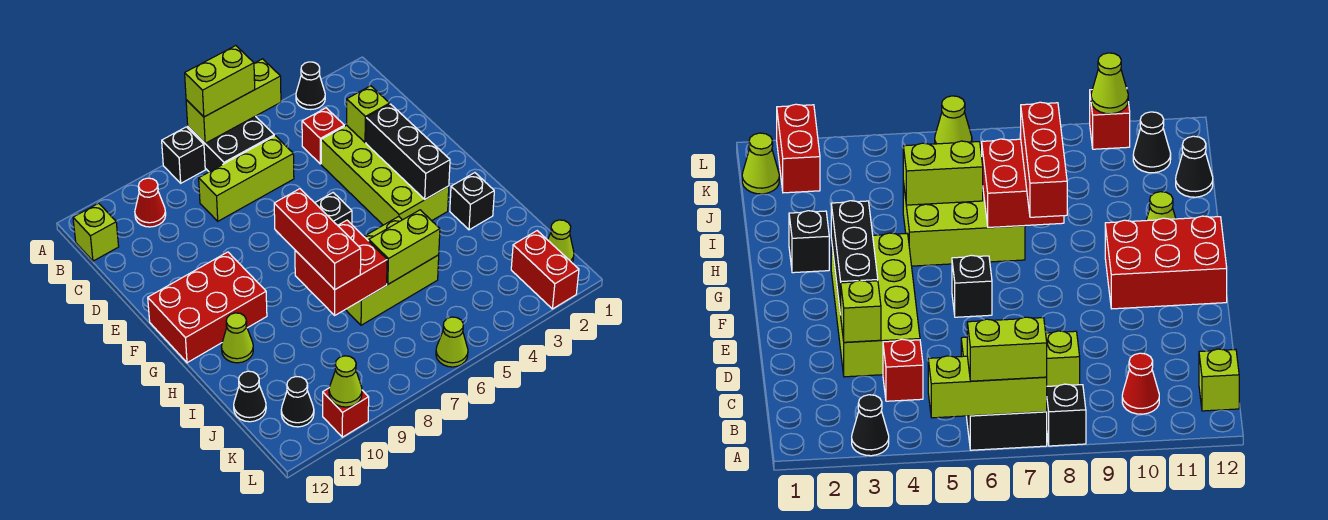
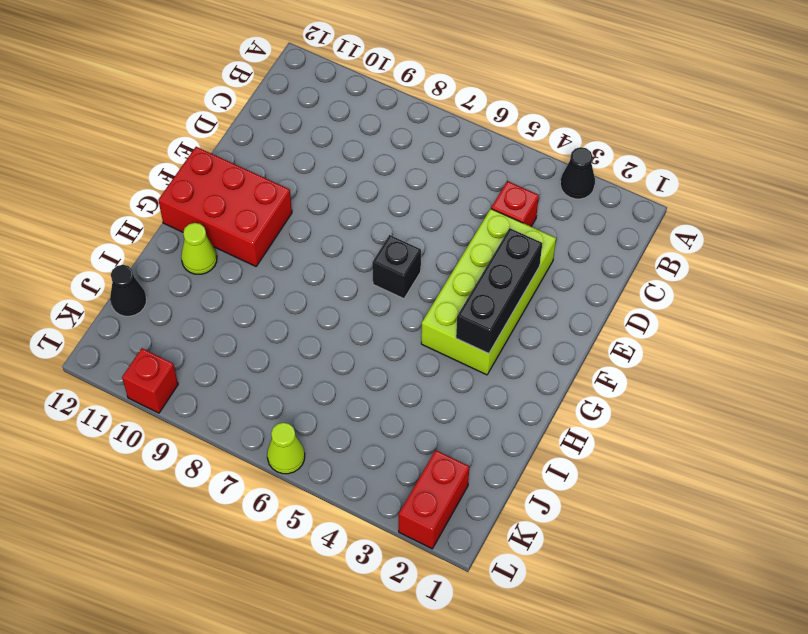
none -> black 2x2 brick [188,116,274,172]
none -> black 1x1 brick [162,127,205,183]
none -> red 1x1 cone [135,178,166,227]

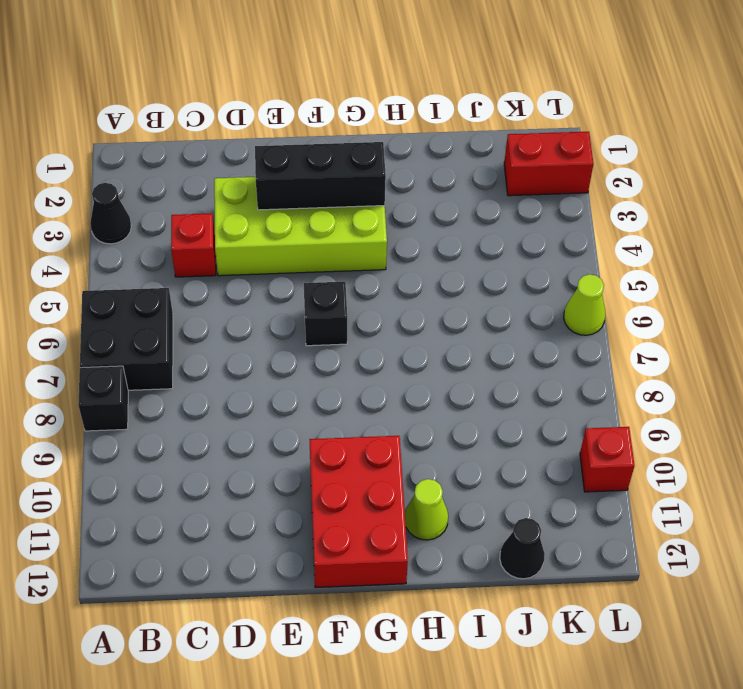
none -> red 1x1 cone [135,178,166,227]
none -> lime 1x1 brick [73,203,119,261]
none -> lime 1x3 brick [199,136,294,221]

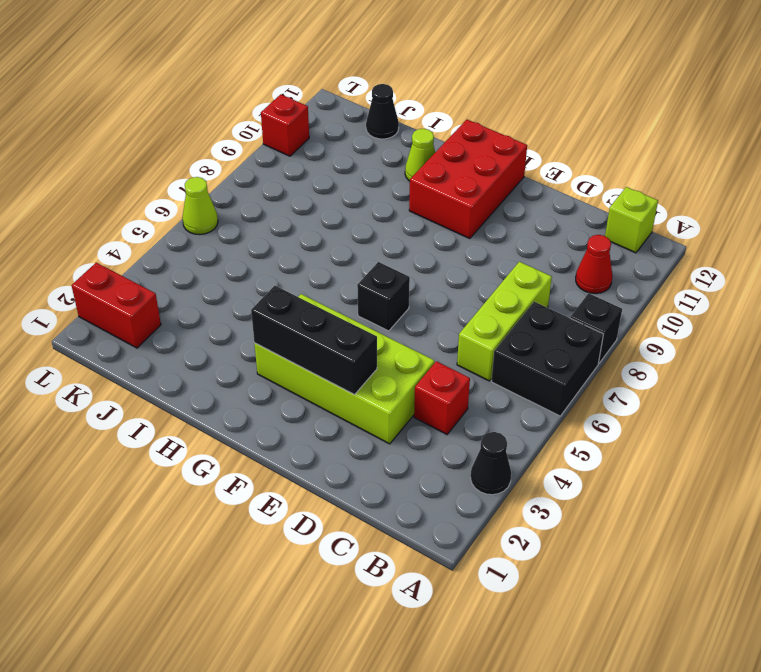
none -> black 1x1 brick [450,173,494,230]
none -> lime 2x3 brick [346,217,439,325]
none -> lime 1x1 cone [548,220,574,262]

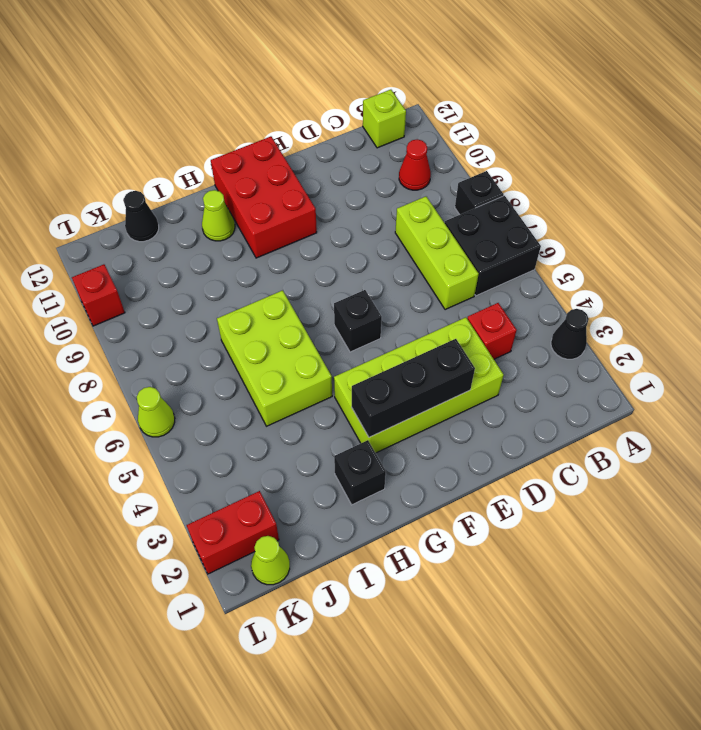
none -> black 1x1 cone [281,377,314,427]
none -> lime 1x3 brick [186,59,281,143]
none -> lime 1x1 brick [347,86,390,142]

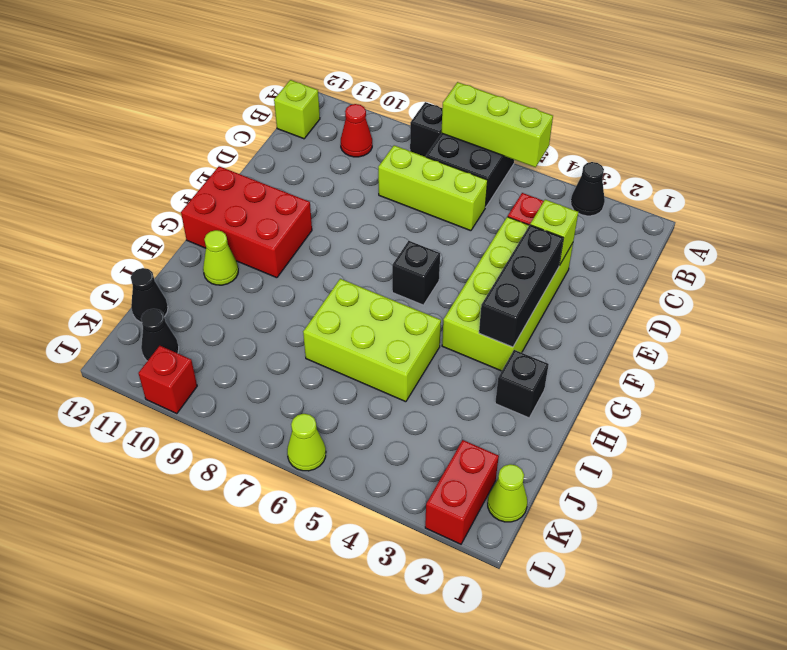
none -> red 2x2 brick [295,220,387,315]
none -> lime 1x2 brick [369,210,440,284]
none -> lime 1x1 cone [329,356,362,407]

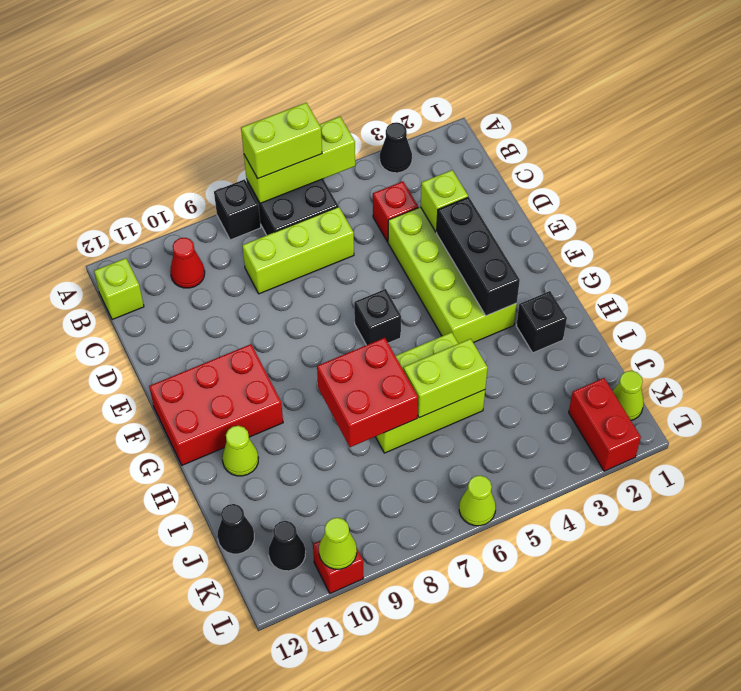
none -> red 1x3 brick [274,189,361,290]

